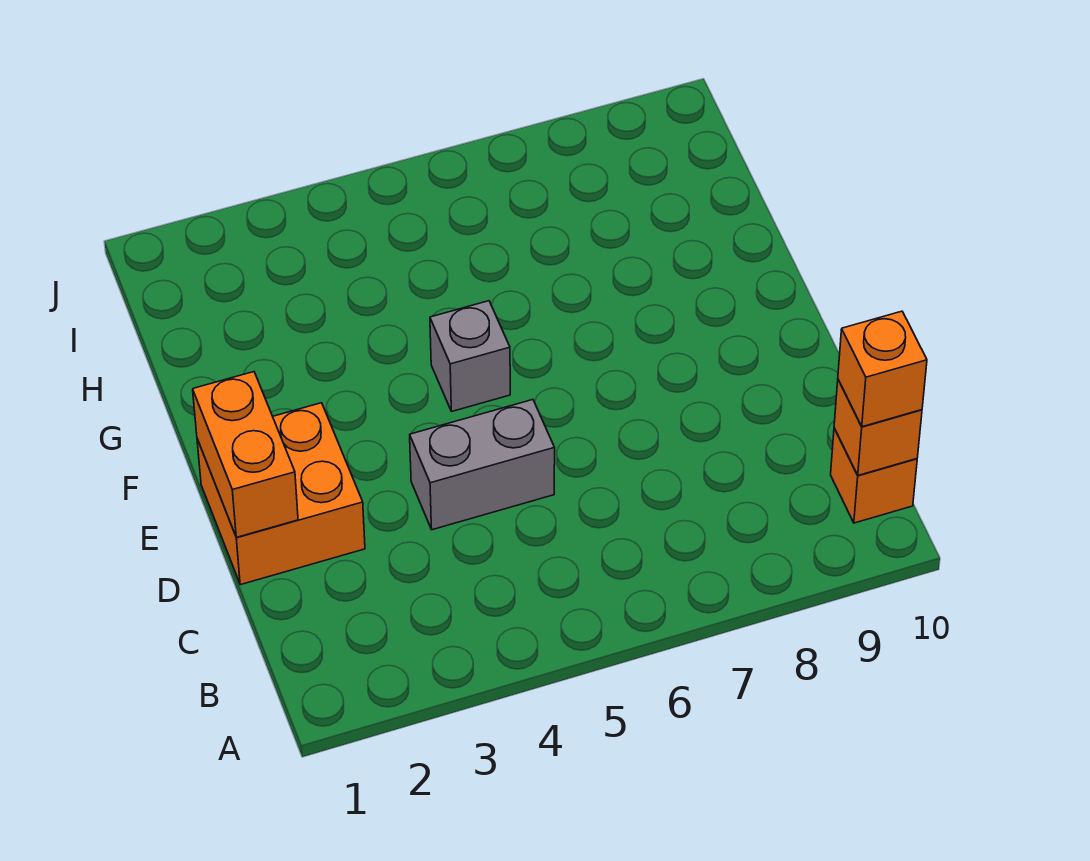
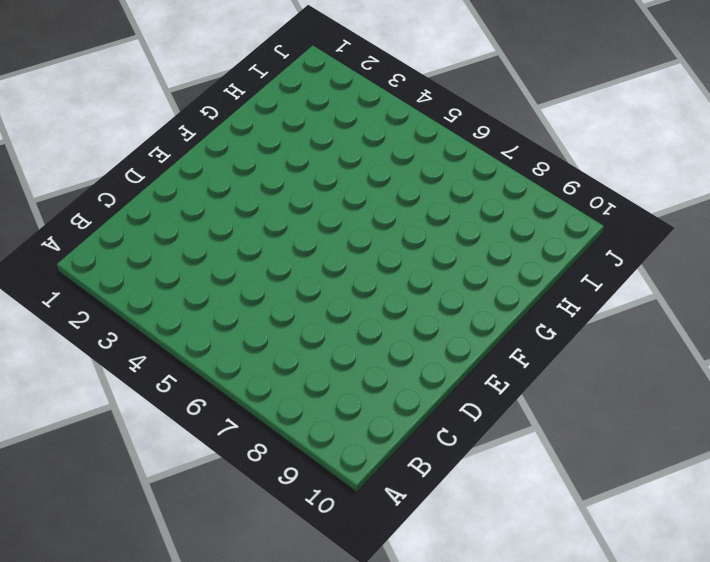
none -> orange 1x1 brick [831,428,917,523]
none -> orange 2x2 brick [197,403,365,585]

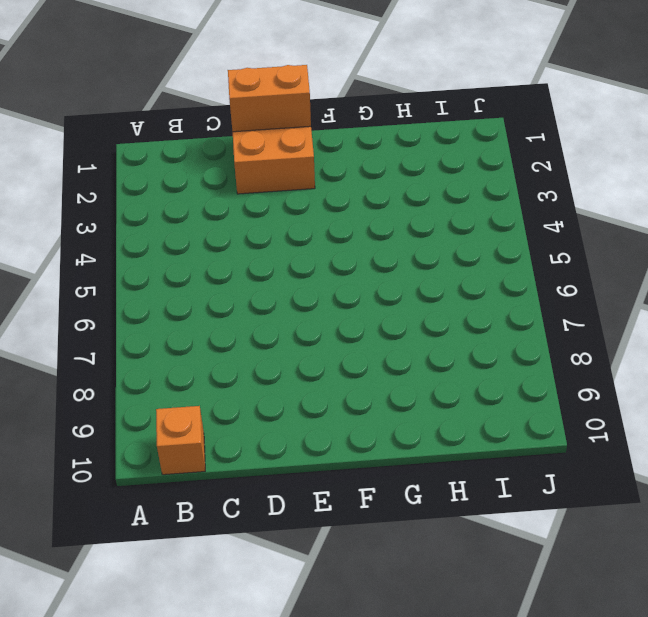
none -> grey 1x2 brick [410,400,555,530]
none -> grey 1x1 brick [430,301,510,411]

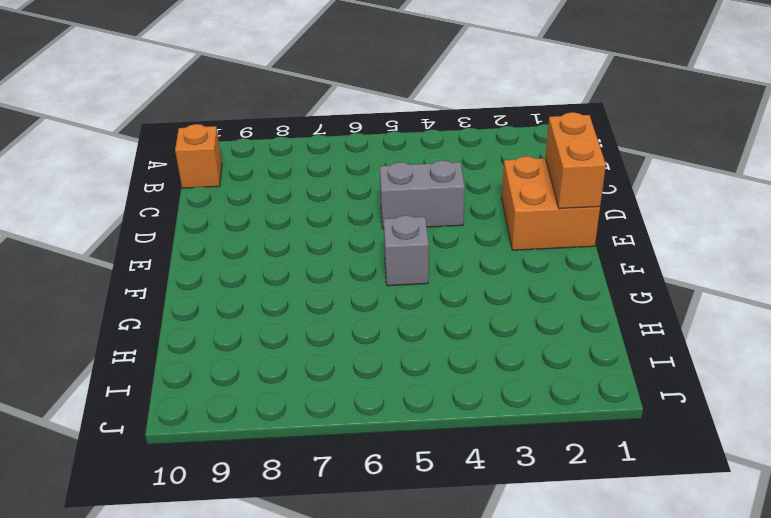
none -> orange 1x1 brick [834,380,922,475]
none -> orange 1x1 brick [838,311,927,427]

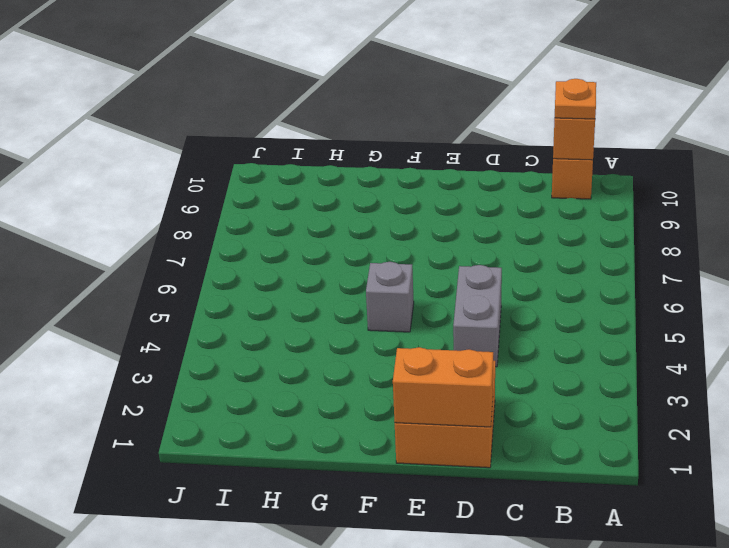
orange 1x1 plate [555,79,596,119] -> orange 1x1 brick [838,311,927,427]

